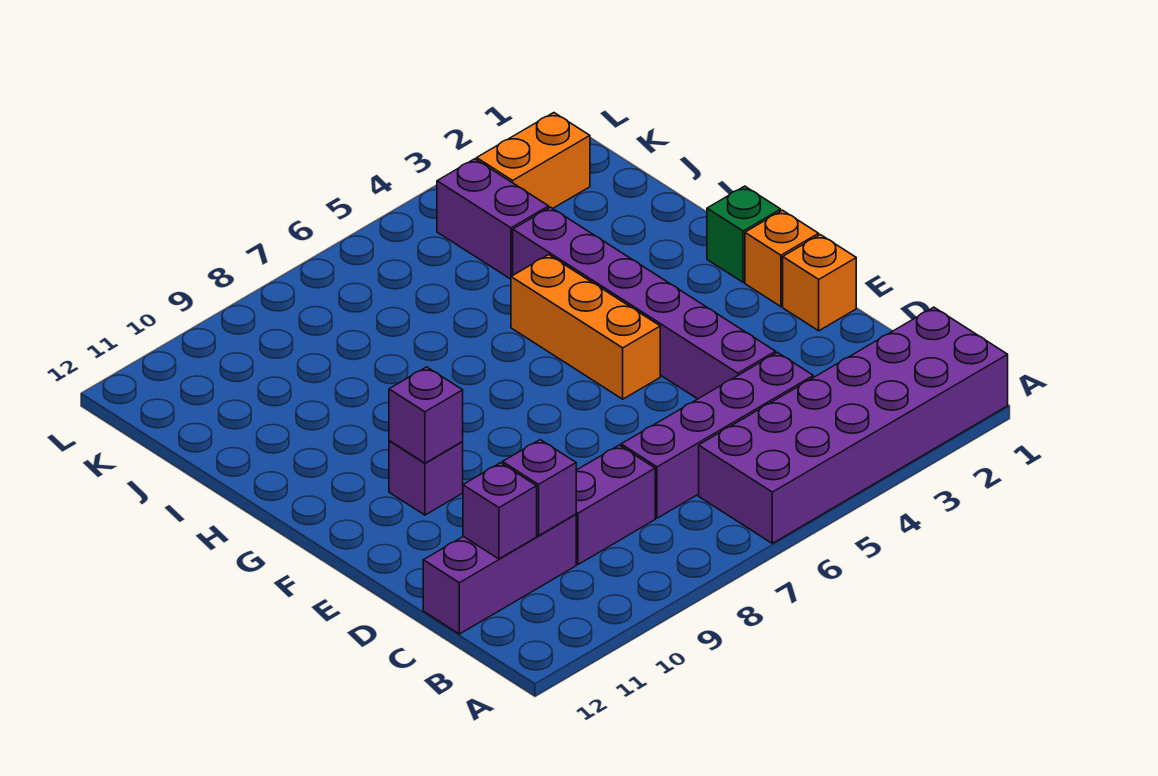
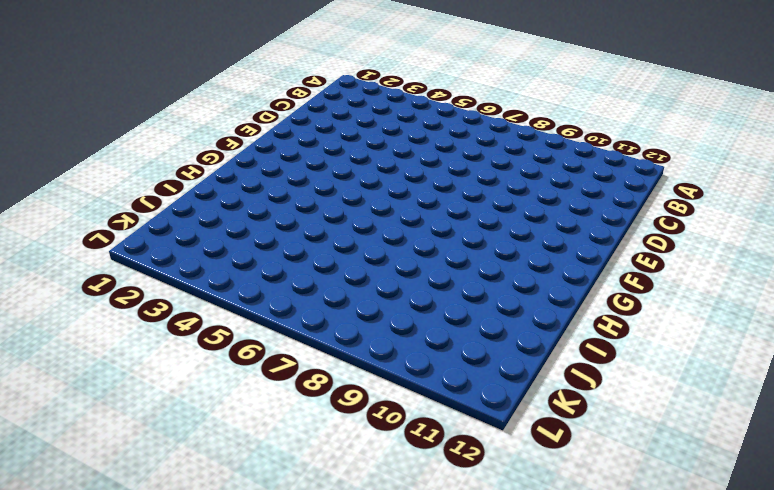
none -> purple 2x6 brick [699,307,1008,543]
none -> purple 1x4 brick [621,353,813,518]
none -> purple 1x2 brick [576,445,655,564]

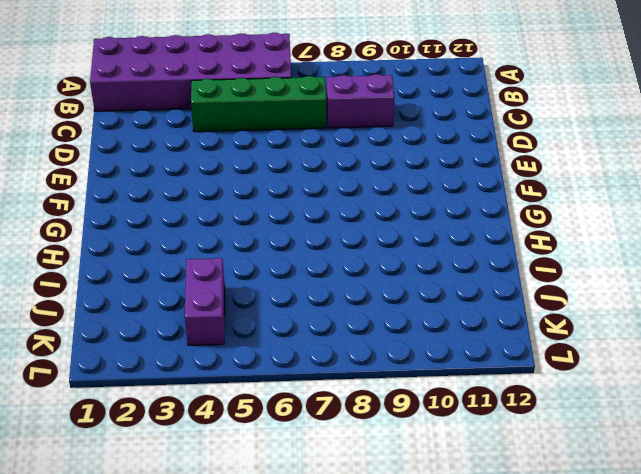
green 1x4 brick [191,76,326,132] -> purple 1x4 brick [621,353,813,518]
none -> purple 1x3 brick [423,514,576,634]
none -> purple 1x6 brick [513,207,776,399]
none -> orange 1x1 brick [783,235,856,331]

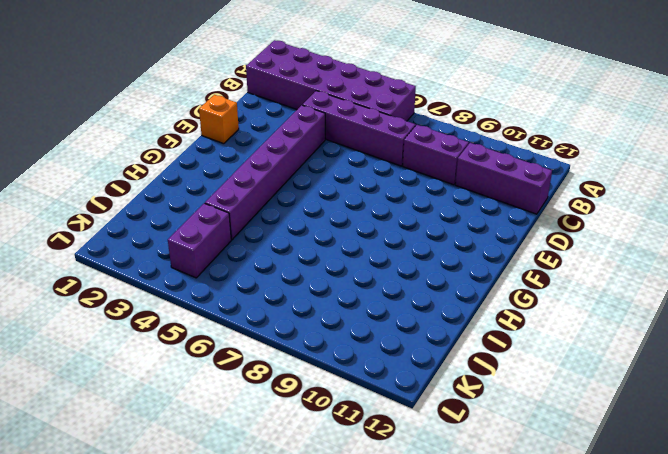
none -> orange 1x1 brick [745,210,819,307]
none -> orange 1x3 brick [511,255,660,399]
none -> purple 1x1 brick [389,441,463,515]

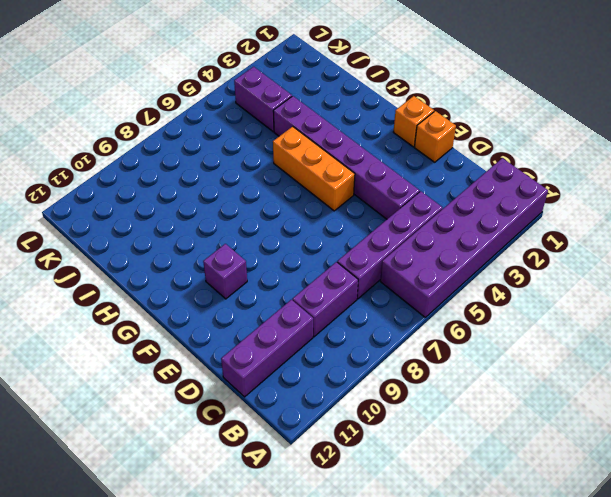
none -> green 1x1 brick [707,186,781,282]
none -> orange 1x2 brick [477,113,590,208]
none -> purple 1x1 brick [503,440,576,536]

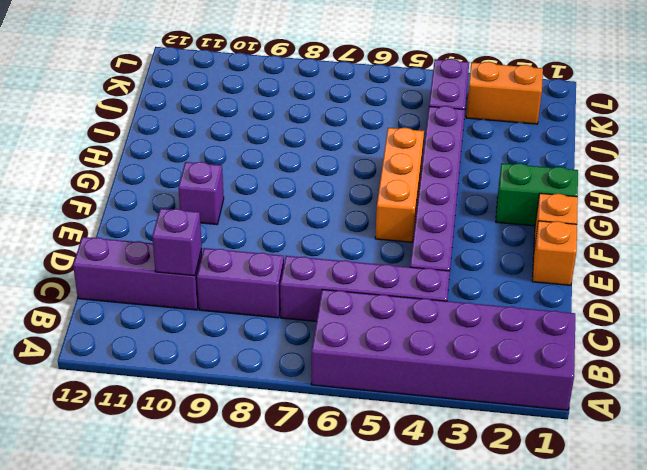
green 1x2 brick [496,163,578,226] -> green 1x1 brick [707,186,781,282]
none -> purple 1x1 brick [463,463,537,559]
none -> purple 1x1 brick [389,367,463,463]

